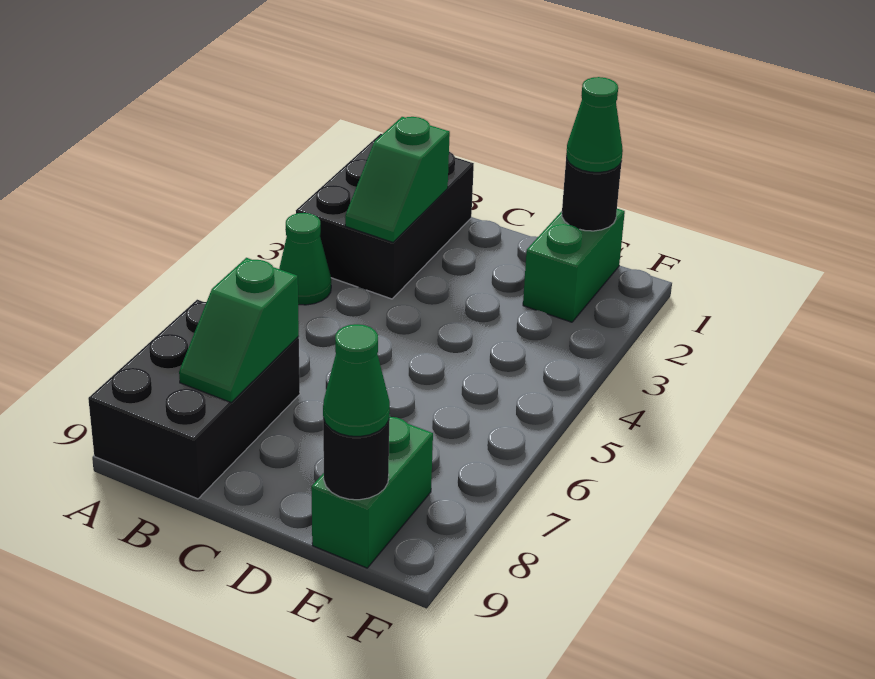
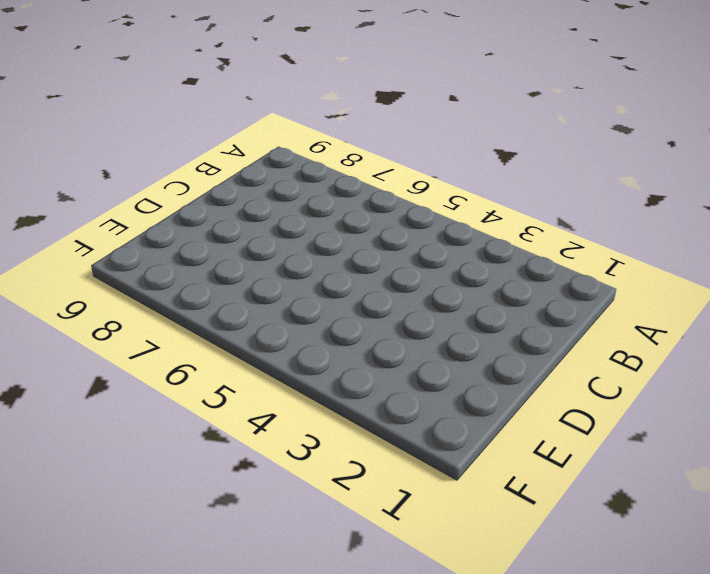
none -> black 2x3 brick [296,134,474,299]
none -> green 1x1 cone [279,213,331,305]

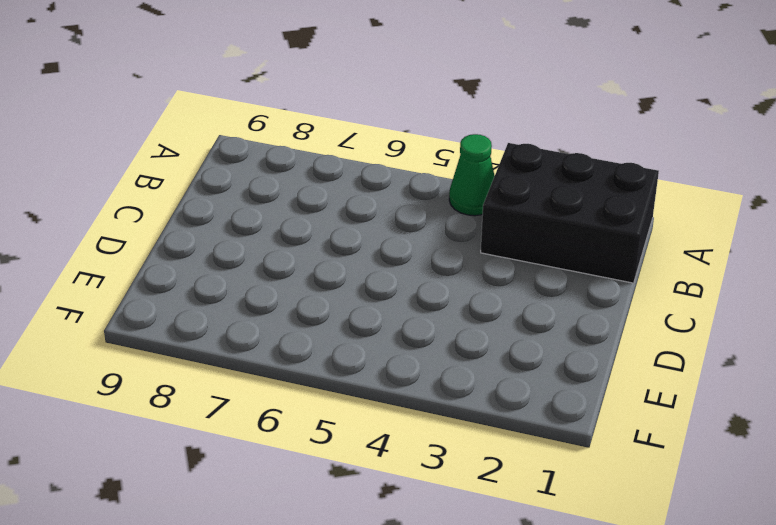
none -> black 2x3 brick [88,300,300,499]
none -> green 1x2 brick [523,209,625,322]

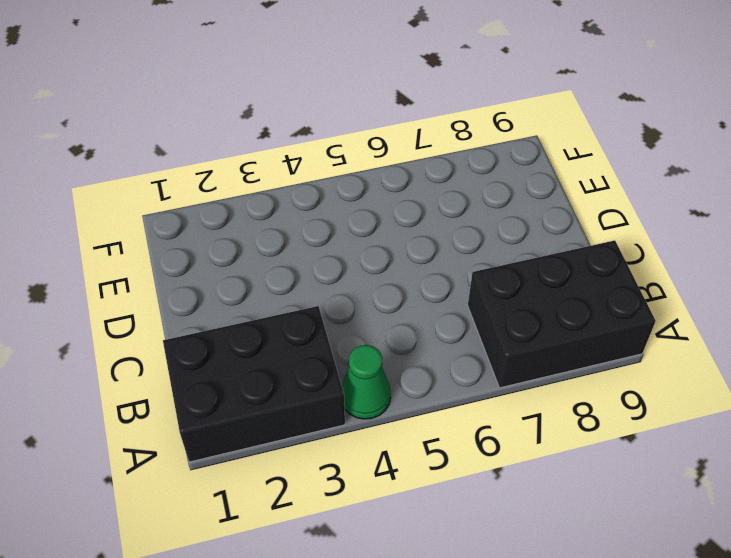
none -> green 1x2 brick [523,209,625,322]
none -> green 1x2 brick [311,417,433,568]

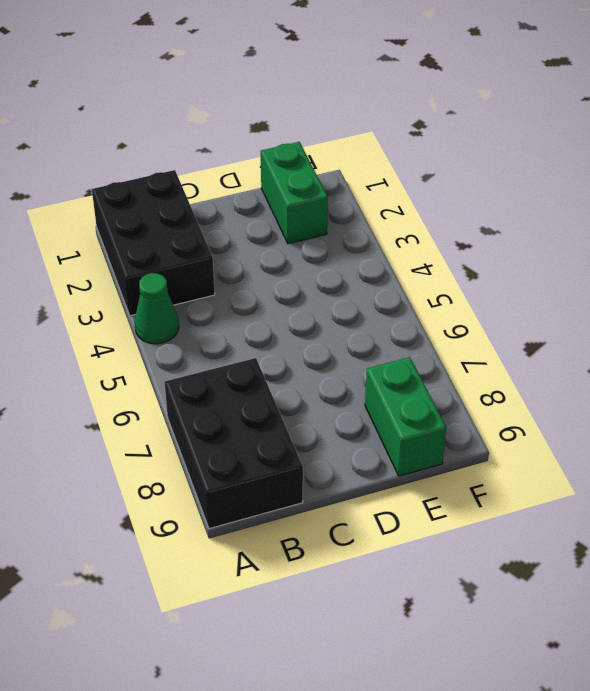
none -> green 1x2 slope [345,117,450,242]
none -> green 1x2 slope [179,258,299,402]

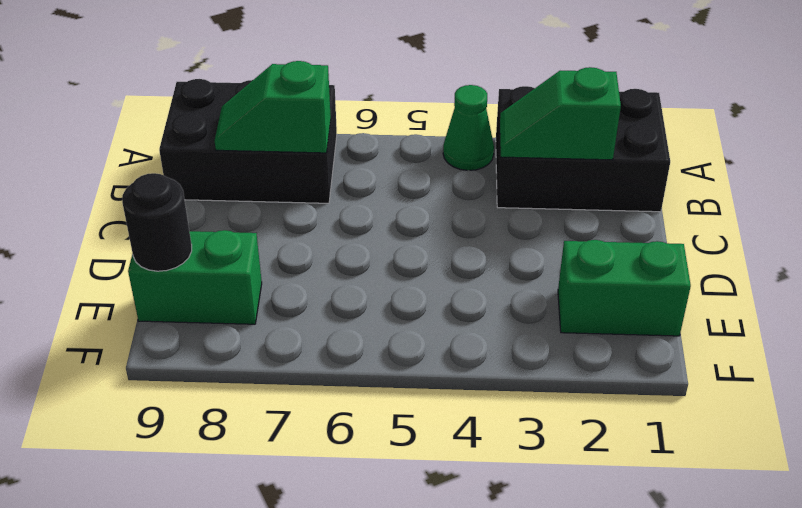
none -> black 1x1 round brick [562,156,622,231]
none -> green 1x1 cone [566,77,623,172]

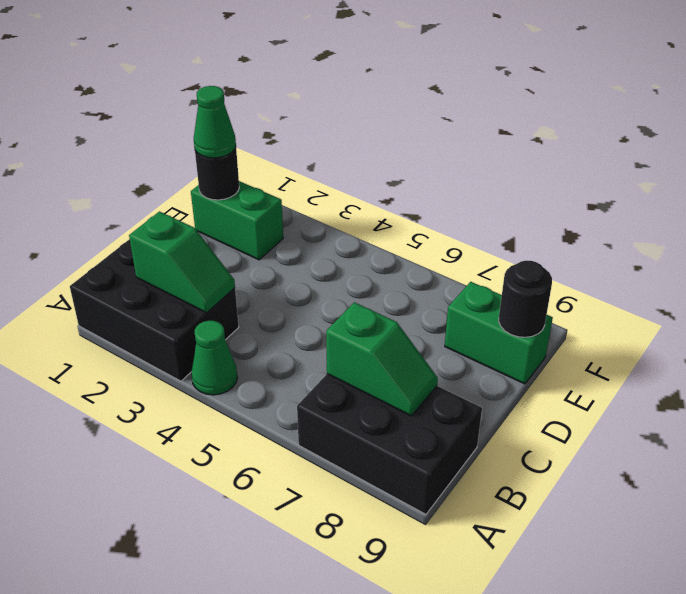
none -> green 1x1 cone [323,324,390,436]

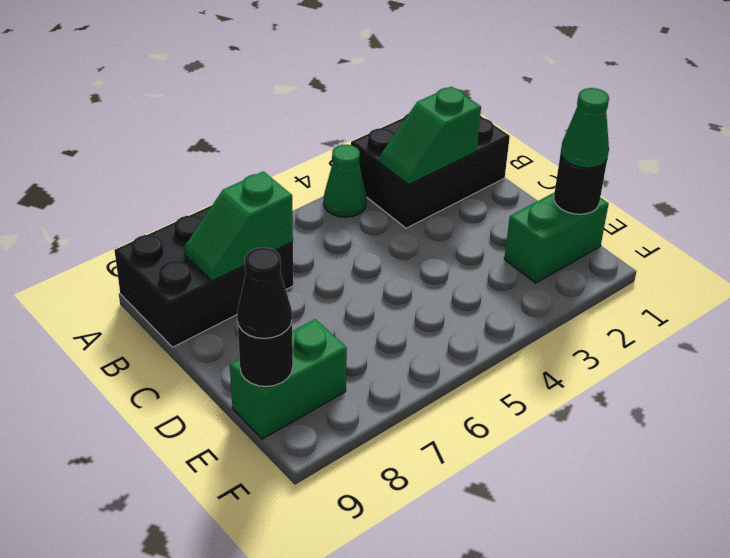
black 1x1 cone [237,248,292,338] -> green 1x1 cone [323,324,390,436]

